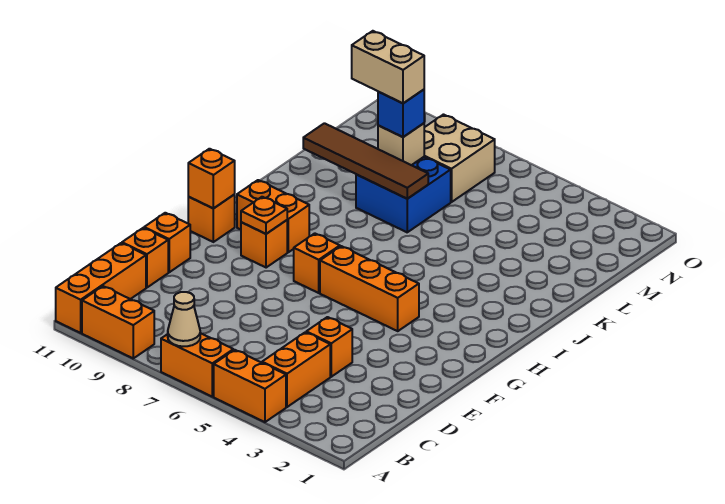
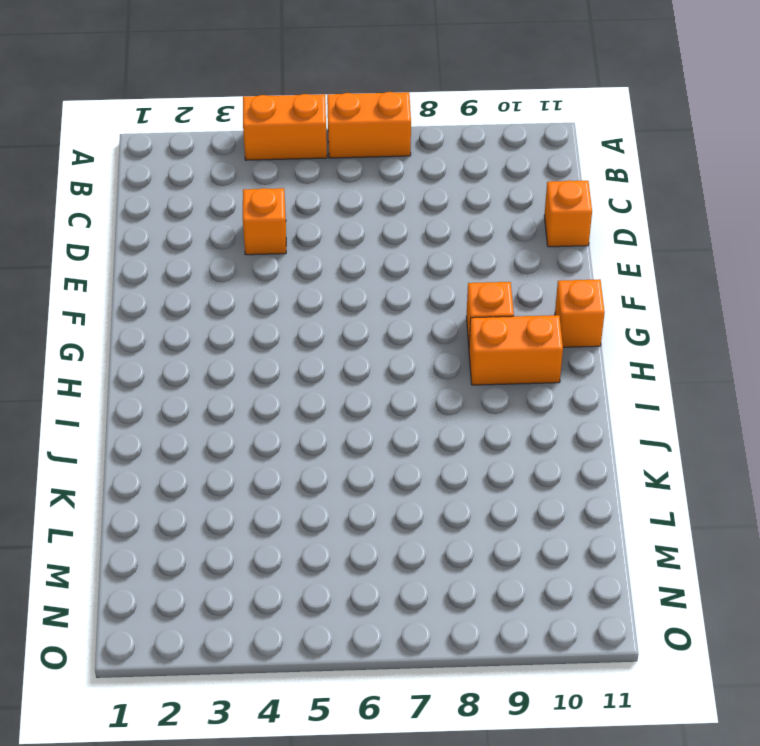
none -> orange 1x2 brick [82,286,154,358]
none -> orange 1x3 brick [56,243,146,333]
none -> orange 1x2 brick [262,332,330,407]

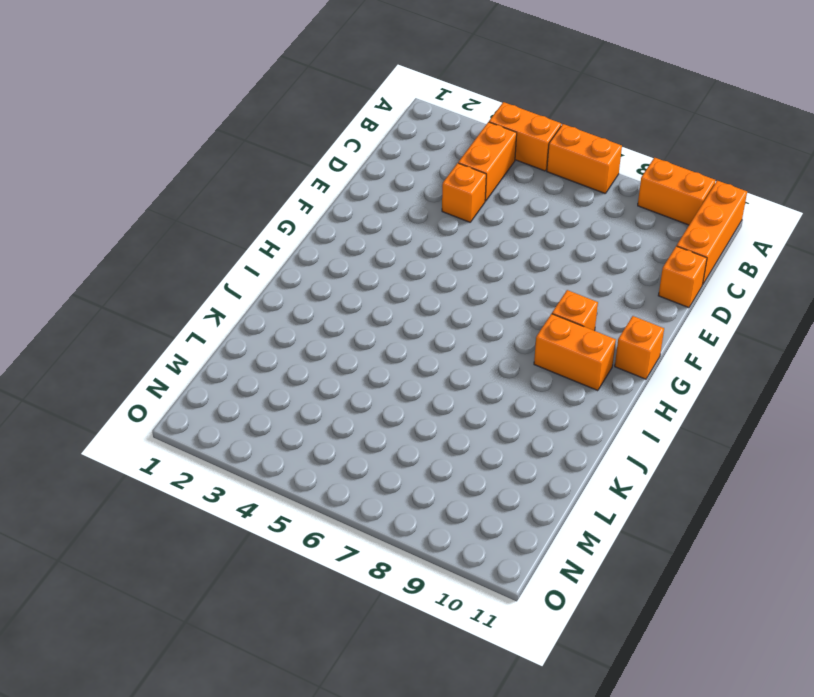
none -> orange 1x1 brick [144,213,190,272]
none -> orange 1x3 brick [320,246,419,331]
none -> orange 1x1 brick [294,233,340,293]

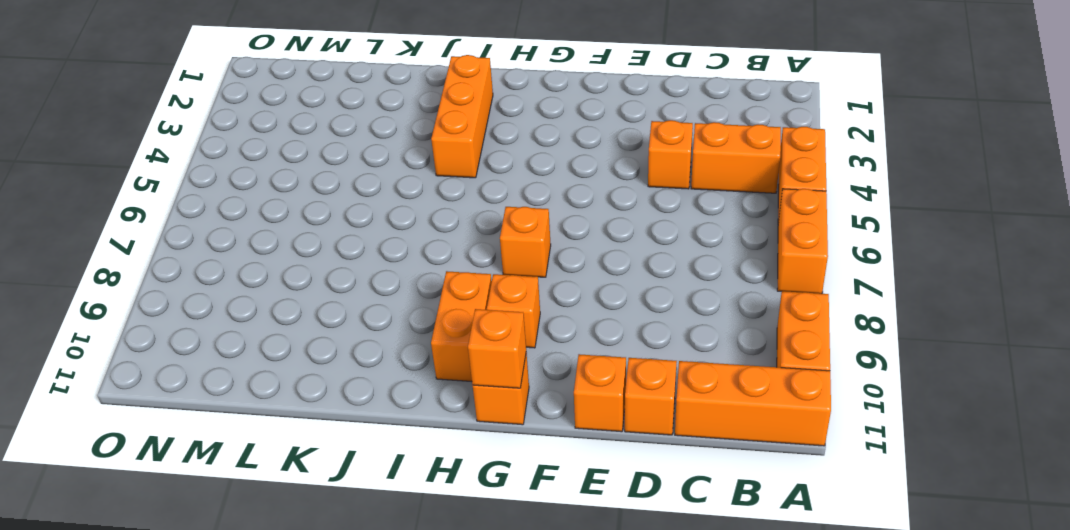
orange 1x3 brick [431,55,493,178] -> orange 1x3 brick moved to [320,246,419,331]
none -> blue 2x2 brick [356,157,451,232]
none -> tan 2x2 brick [424,115,495,202]
none -> tan 1x1 cone [168,292,200,346]

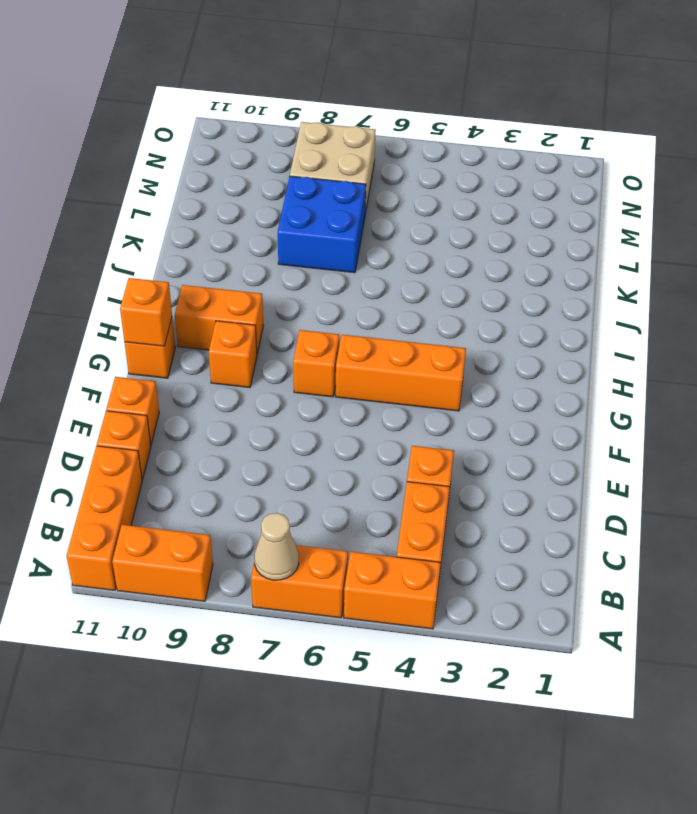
none -> orange 1x1 plate [241,197,287,234]
none -> brown 1x4 tile [303,123,428,199]
none -> tan 1x1 brick [378,123,424,165]

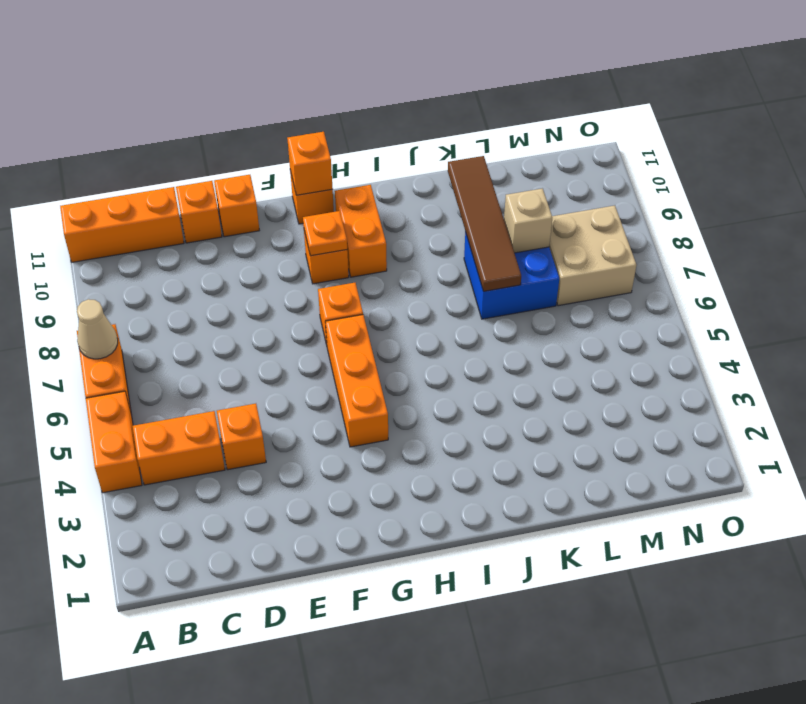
none -> orange 1x2 brick [82,286,154,358]
none -> blue 1x1 brick [378,90,424,137]
none -> tan 1x2 brick [352,31,424,103]

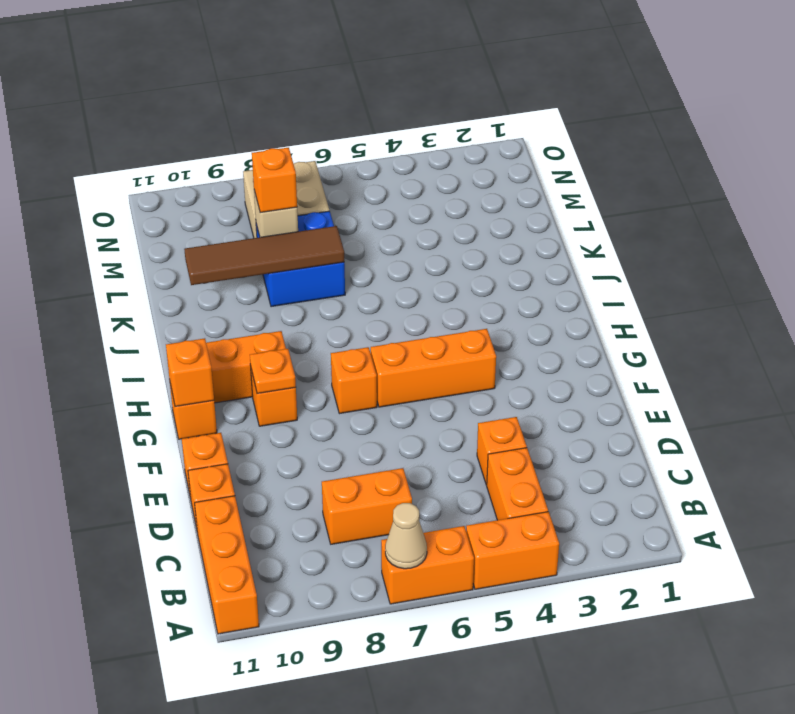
orange 1x2 brick [322,468,412,544] -> orange 1x2 brick moved to [82,286,154,358]
orange 1x1 brick [252,148,297,213] -> blue 1x1 brick [378,90,424,137]
none -> tan 1x2 brick [352,31,424,103]

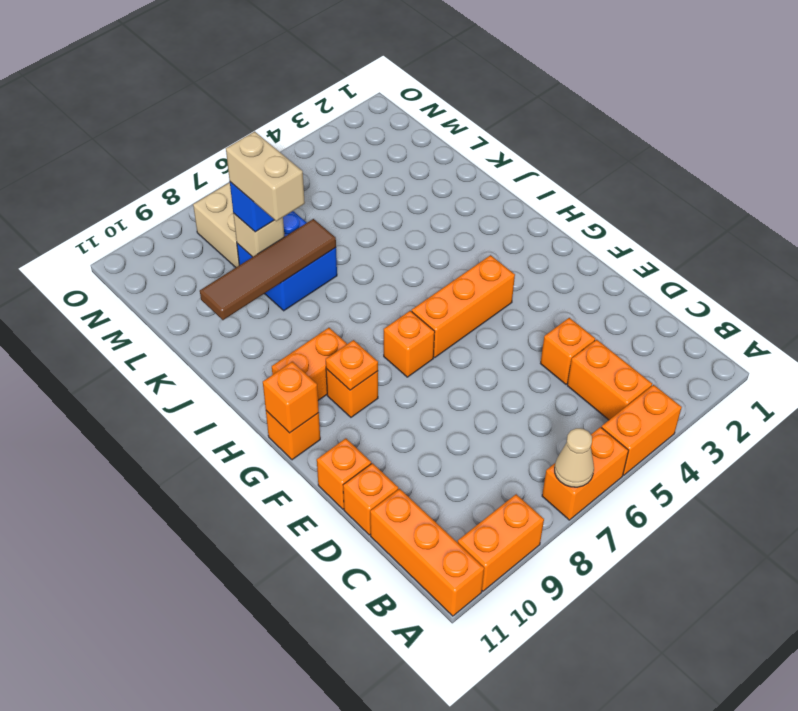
tan 1x2 brick [226,131,305,221] -> tan 1x2 brick turned to [352,31,424,103]

